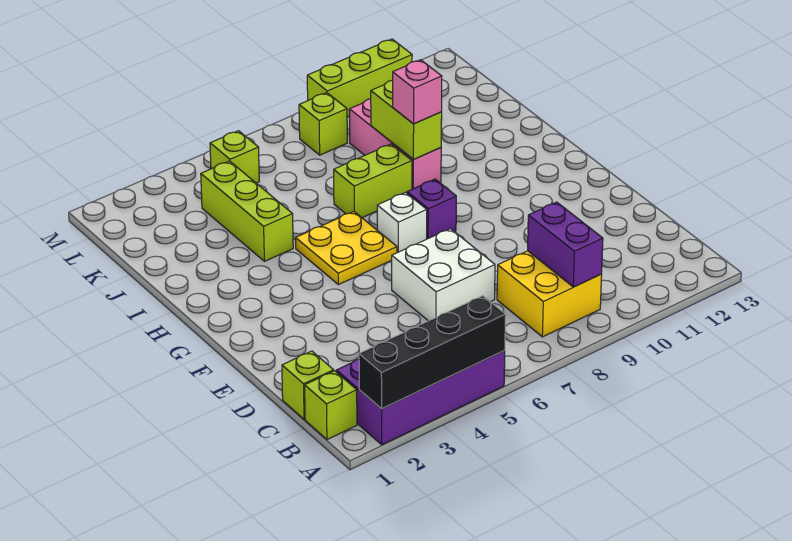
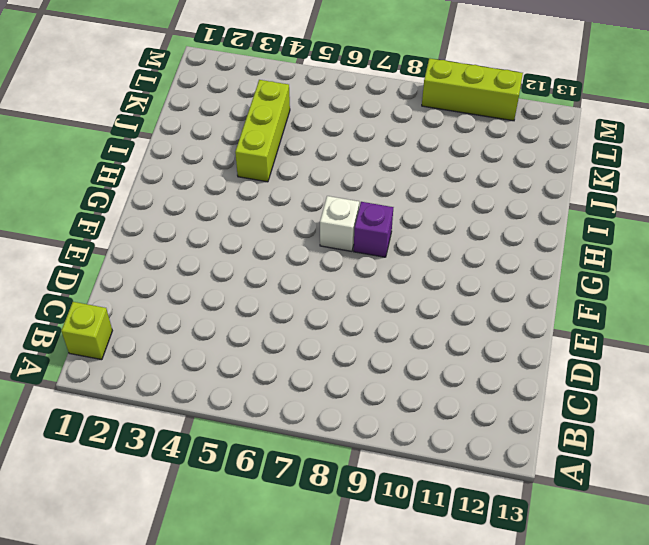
none -> purple 2x4 brick [336,350,505,445]
none -> yellow 2x2 brick [497,251,602,337]
none -> lime 1x1 brick [282,351,334,419]

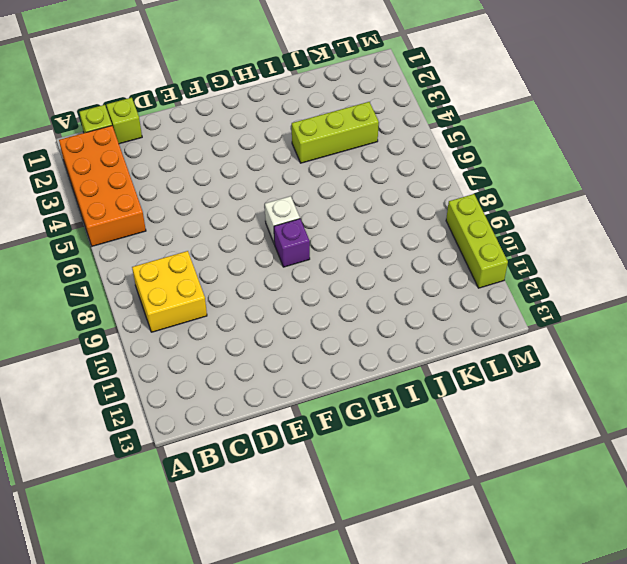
orange 2x4 brick [59,126,146,246] -> purple 2x4 brick [336,350,505,445]
none -> white 2x2 brick [392,229,495,321]
none -> yellow 2x2 plate [296,212,397,285]
none -> lime 1x2 brick [334,144,412,218]

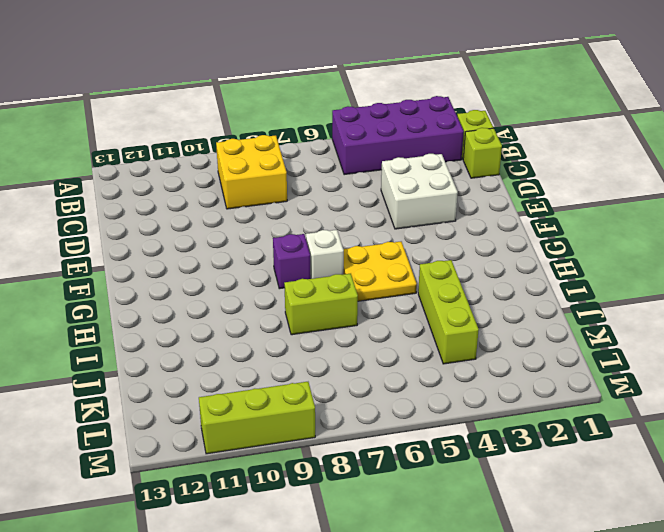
white 2x2 brick [381,154,458,229] -> white 2x2 brick moved to [392,229,495,321]
none -> pink 1x3 brick [349,99,441,189]
none -> lime 1x1 brick [210,131,259,183]
none -> lime 1x1 brick [299,93,347,155]

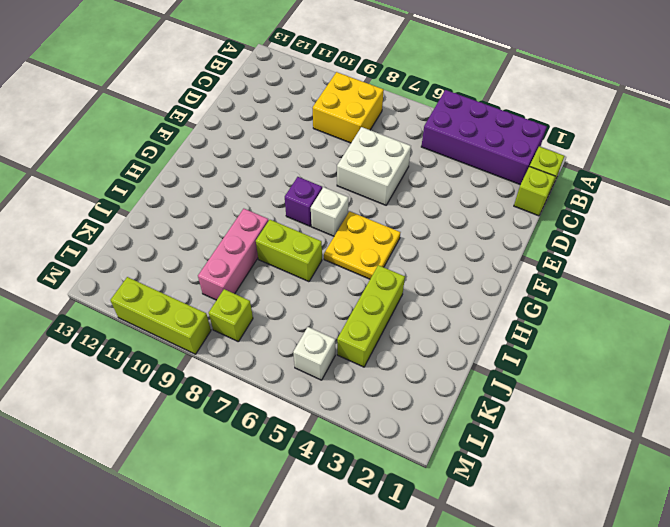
white 1x1 brick [293,327,335,380] -> lime 1x1 brick [210,131,259,183]
none -> black 1x4 brick [359,296,506,409]
none -> purple 1x2 brick [528,202,603,287]
none -> lime 1x2 brick [371,80,442,160]

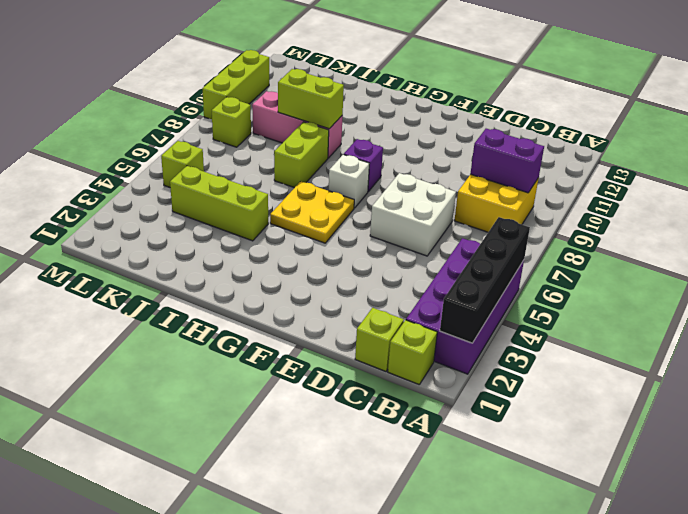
none -> pink 1x1 brick [393,60,442,124]

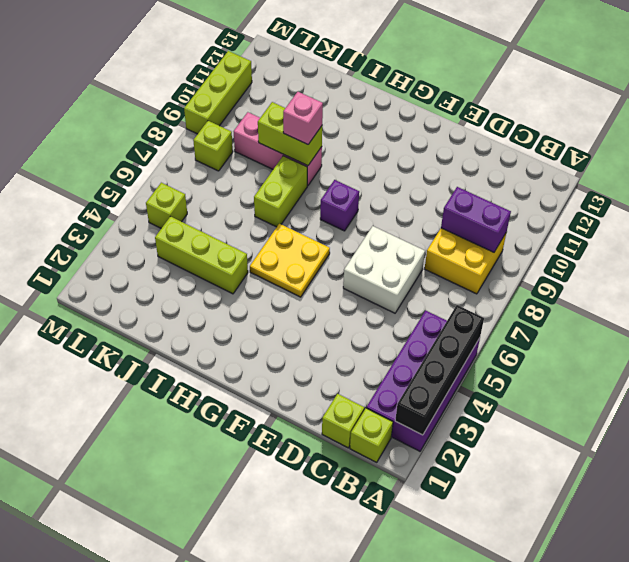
none -> white 1x1 brick [377,192,427,253]

